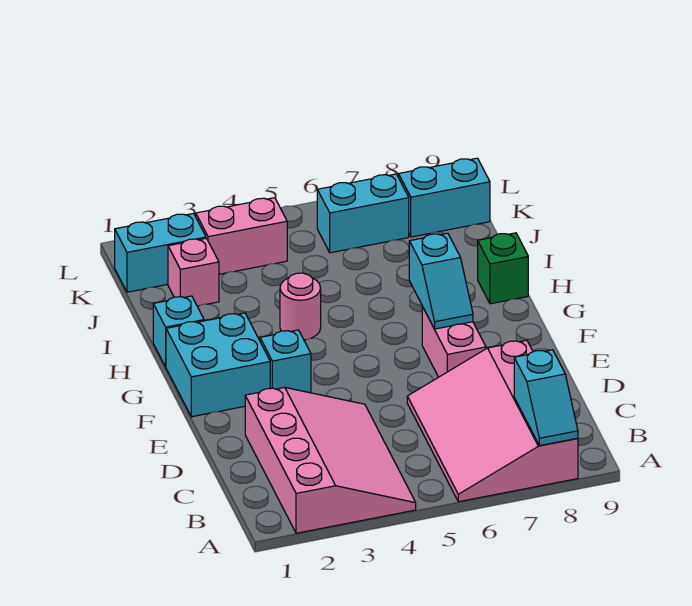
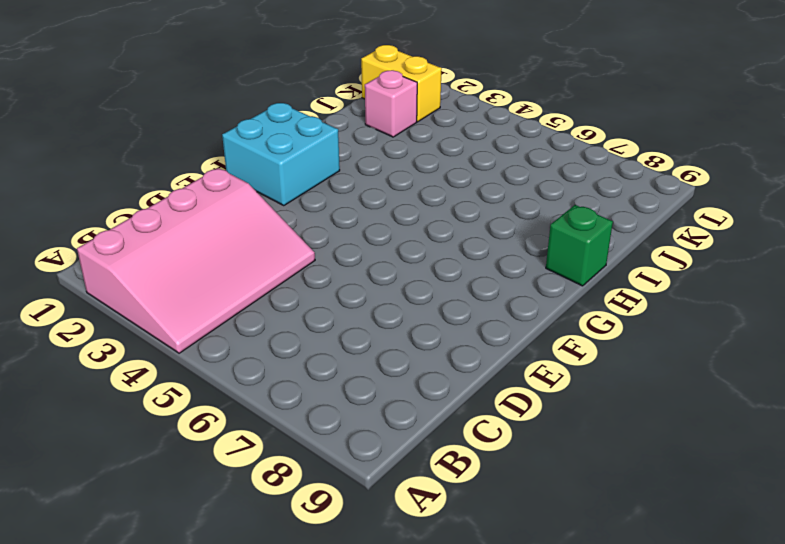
yellow 1x2 brick [361,45,442,122] -> cyan 1x2 brick [115,213,206,292]
none -> pink 3x4 slope [407,340,578,502]
none -> pink 1x2 brick [422,307,486,377]
none -> cyan 1x1 brick [260,330,311,393]

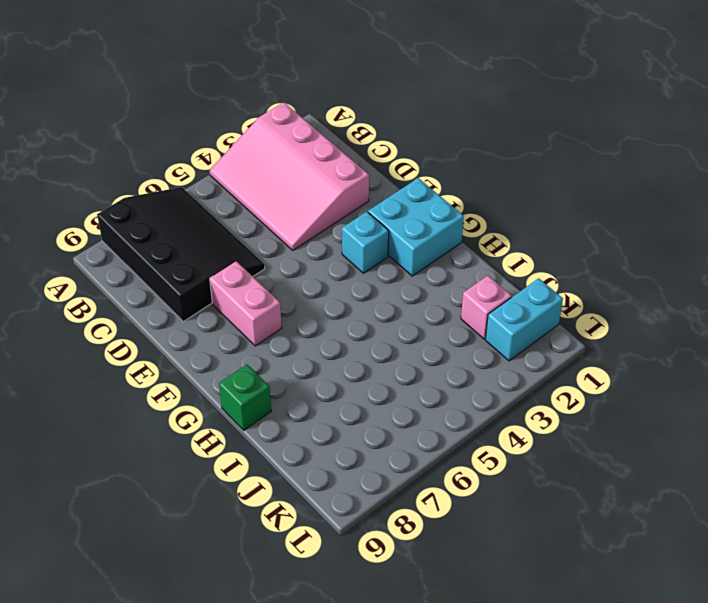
black 3x4 slope [97,187,265,321] -> pink 3x4 slope [407,340,578,502]
none -> cyan 1x1 brick [153,296,204,367]
none -> pink 1x1 round brick [280,273,321,340]
none -> pink 1x2 brick [196,198,287,274]

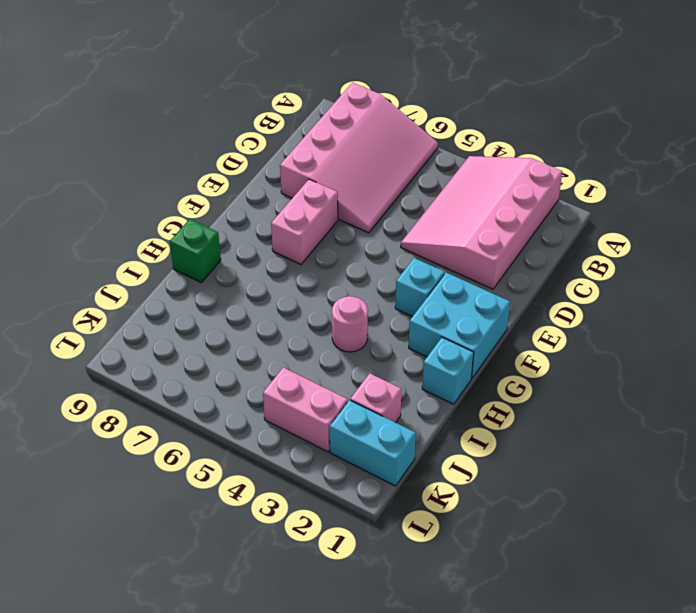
none -> cyan 1x2 brick [317,174,409,253]
none -> cyan 1x2 brick [399,158,490,237]
none -> cyan 1x2 slope [514,350,578,446]

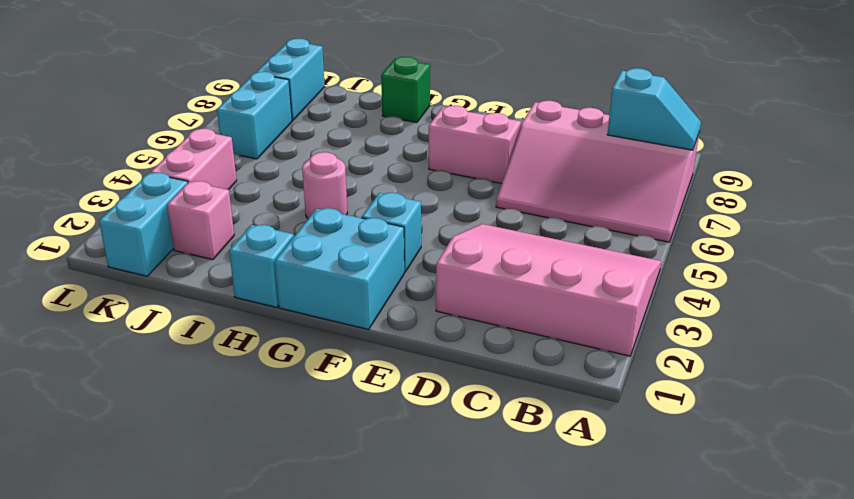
none -> cyan 1x2 slope [409,233,473,329]

